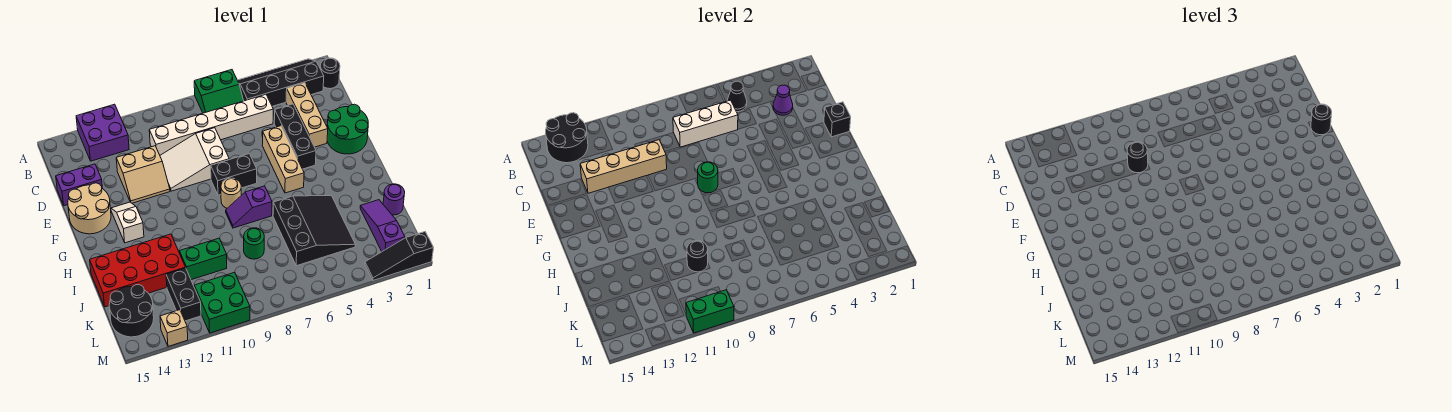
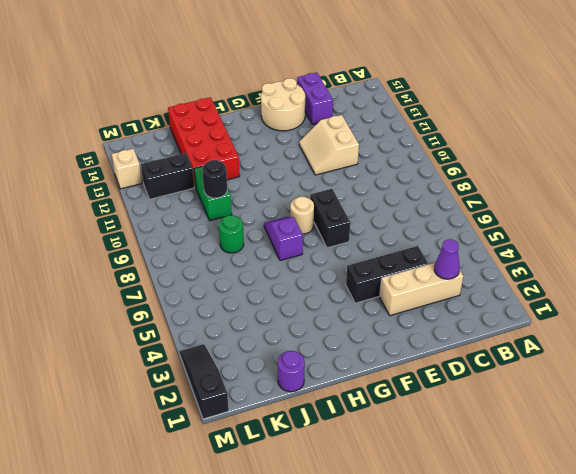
none -> black 2x4 slope [237,59,324,106]
none -> green 2x2 slope [194,70,244,113]
none -> purple 2x2 brick [76,104,129,161]
none -> black 1x1 round brick [320,58,340,89]

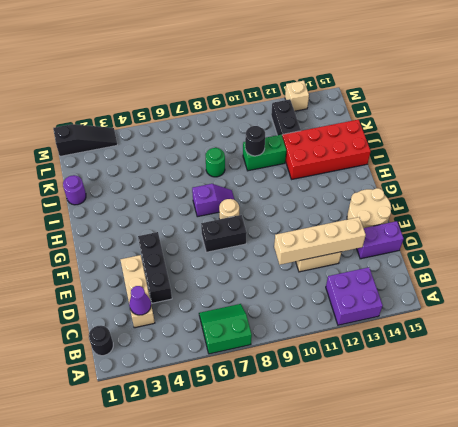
none -> black 2x4 slope [237,59,324,106]
none -> white 1x6 brick [149,94,273,155]
none -> white 2x3 slope [160,128,229,191]
none -> green 2x2 round brick [327,104,368,154]

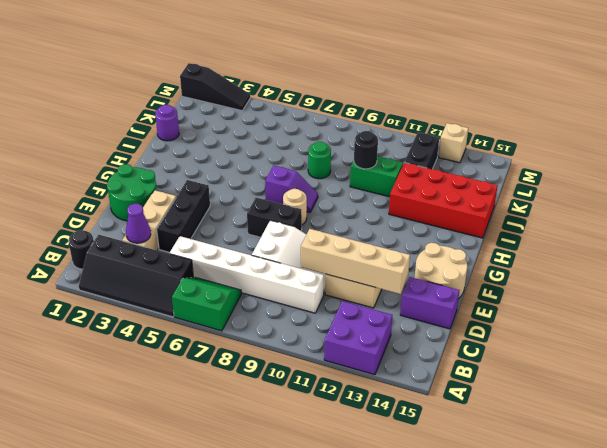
none -> tan 1x3 brick [262,126,304,193]
none -> white 1x2 slope [111,202,144,243]
none -> black 3x3 slope [273,196,355,266]
none -> purple 1x3 slope [360,200,405,251]

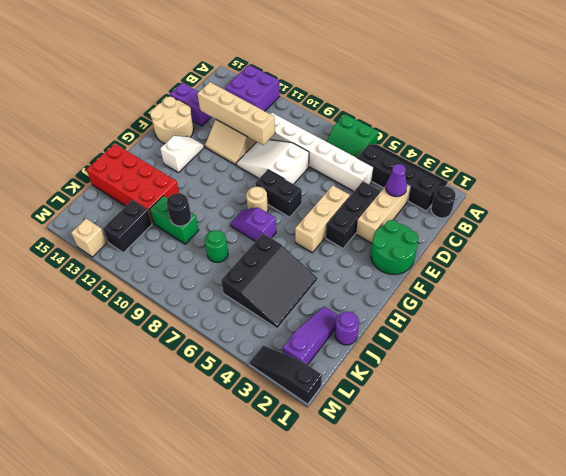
none -> black 2x2 round brick [109,285,154,337]
none -> green 2x2 brick [194,272,250,333]
none -> black 2x2 round brick [546,113,588,163]
none -> black 1x1 cone [727,81,747,112]

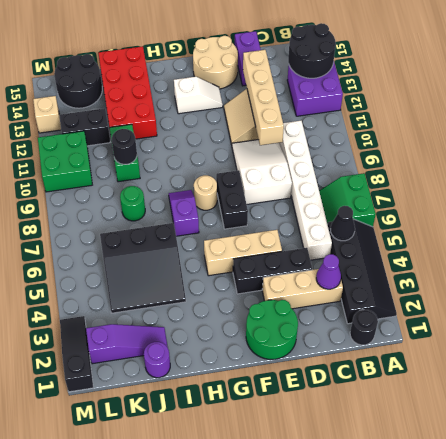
none -> white 1x3 brick [673,100,738,147]
none -> black 1x1 brick [824,102,851,137]
none -> green 1x1 round brick [698,162,718,193]
none -> green 1x2 brick [686,290,734,333]

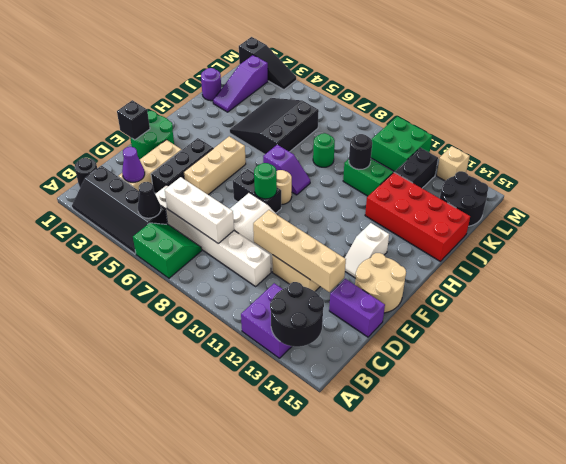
none -> green 1x2 brick [686,290,734,333]
none -> black 1x1 round brick [1127,142,1148,173]
none -> black 1x1 round brick [1311,104,1332,135]

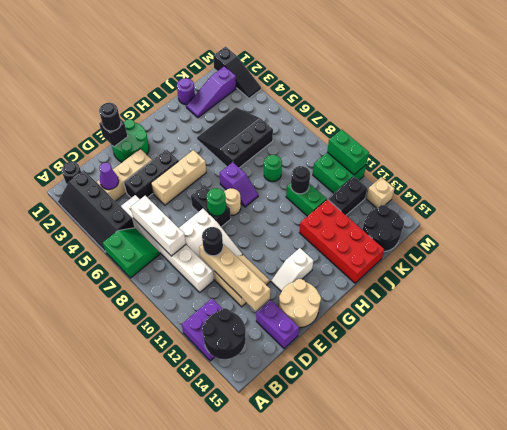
none -> black 1x1 cone [727,81,747,112]

